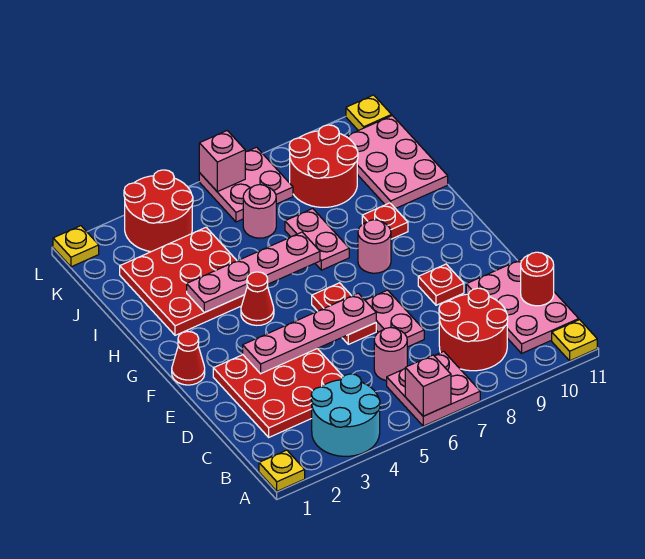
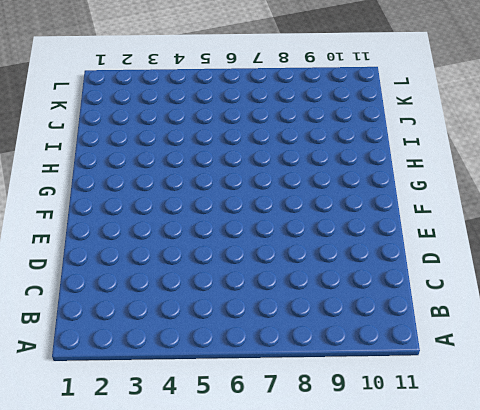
none -> yellow 1x1 plate [259,450,305,491]
none -> cyan 2x2 round brick [311,374,380,456]
none -> pink 2x2 plate [387,351,480,426]

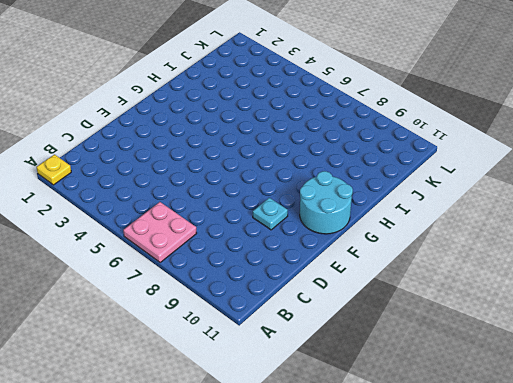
cyan 1x1 plate [253,198,288,230] -> red 1x1 plate [418,264,464,305]
cyan 2x2 round brick [300,171,353,234] -> cyan 2x2 round brick moved to [311,374,380,456]
none -> yellow 1x1 plate [552,320,597,361]
none -> red 2x2 round brick [439,288,508,371]
none -> pink 2x3 plate [466,259,579,353]

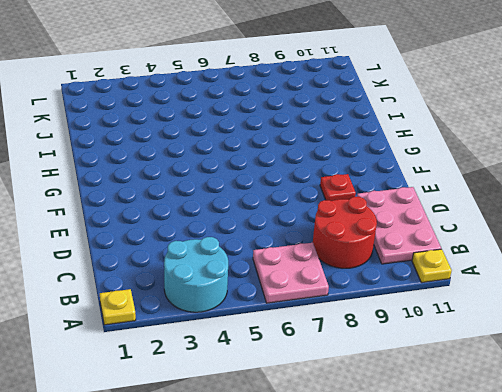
none -> red 3x3 plate [213,349,343,437]
none -> pink 1x1 round brick [374,327,407,381]
none -> pink 1x2 plate [365,290,424,347]

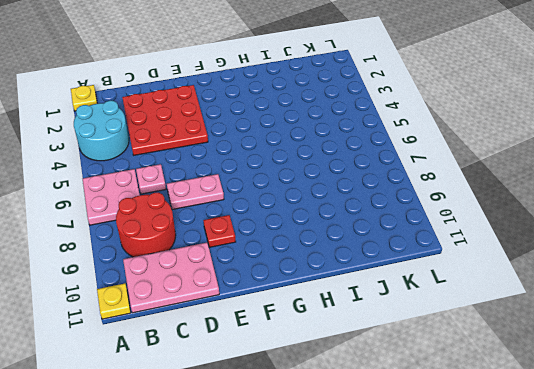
pink 1x1 plate [136,164,166,194] -> pink 1x1 round brick [374,327,407,381]
none -> red 1x2 plate [312,283,376,344]
none -> red 1x1 cone [172,332,205,385]
none -> red 1x1 cone [241,272,274,325]

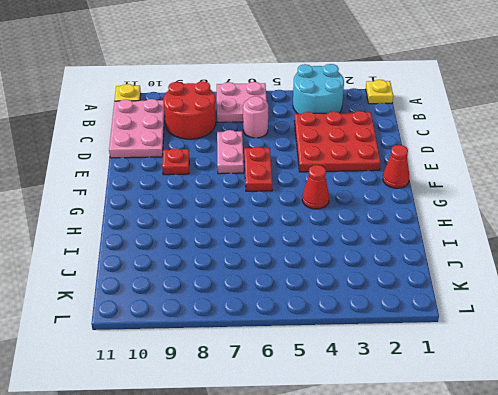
none -> pink 1x1 round brick [358,220,391,273]
none -> red 3x3 plate [120,227,245,335]
none -> pink 1x2 plate [285,209,349,270]

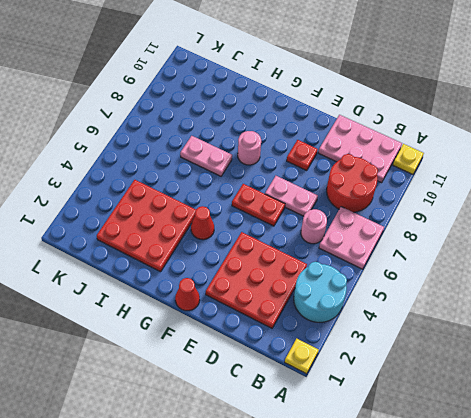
none -> red 1x1 plate [362,203,408,239]
none -> pink 2x3 plate [346,116,448,209]
none -> pink 1x1 round brick [243,185,276,238]

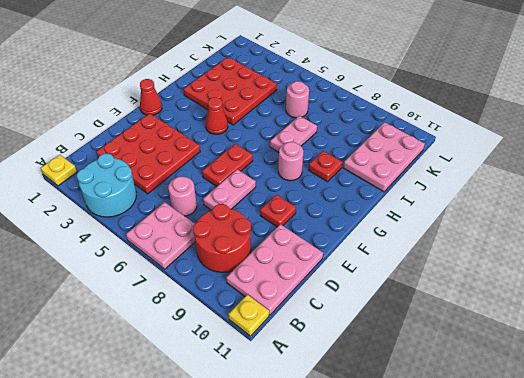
none -> red 2x2 round brick [289,125,358,207]
none -> red 2x2 round brick [124,170,193,252]
none -> pink 2x2 plate [199,147,293,222]

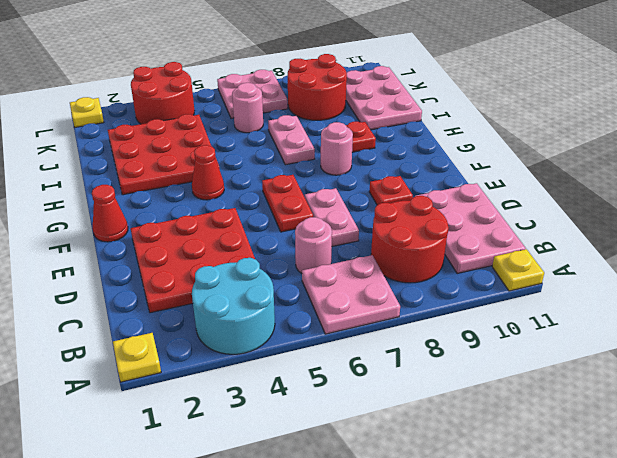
none -> yellow 1x1 plate [346,95,392,131]
none -> pink 1x1 brick [405,355,451,416]
none -> red 1x1 round brick [521,252,554,306]

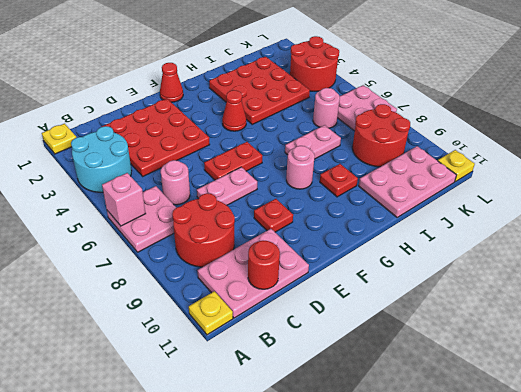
none -> yellow 1x1 plate [53,226,99,267]
none -> pink 1x4 plate [243,293,376,374]
none -> pink 1x4 plate [187,232,320,312]

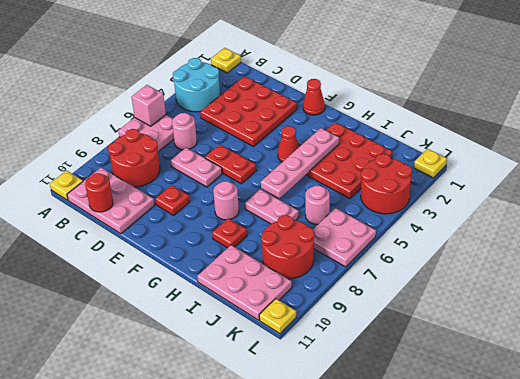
none -> pink 1x4 plate [243,293,376,374]
none -> pink 1x1 brick [199,131,245,192]

